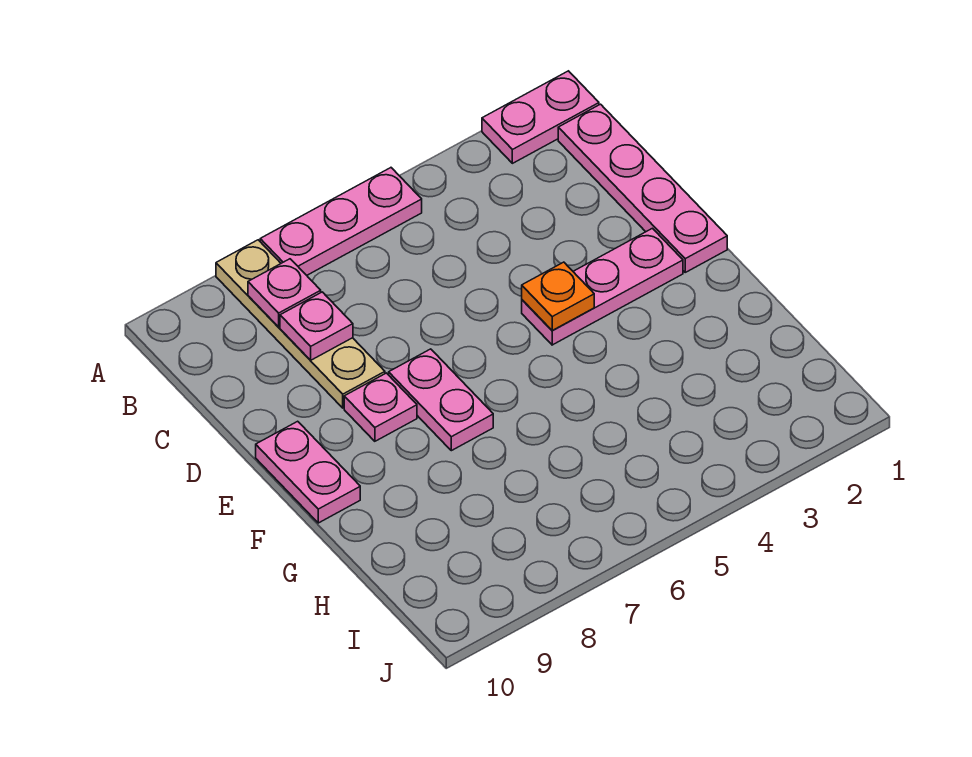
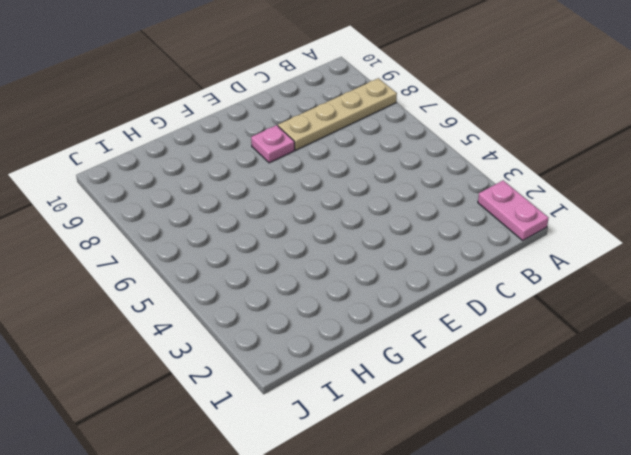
none -> pink 1x3 plate [260,168,422,275]
none -> pink 1x4 plate [558,104,727,272]

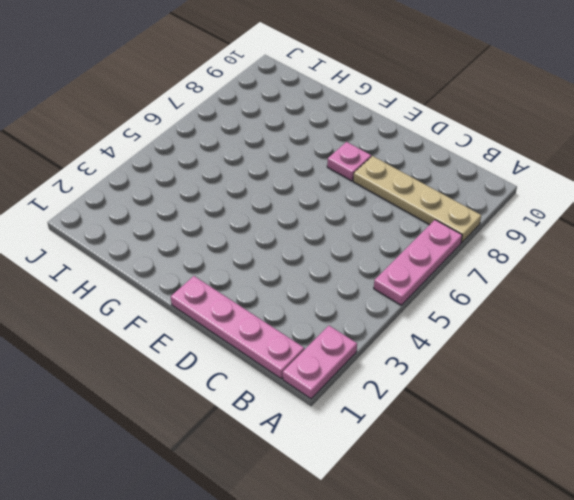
none -> pink 1x3 plate [522,228,683,345]
none -> pink 1x2 plate [389,349,493,451]

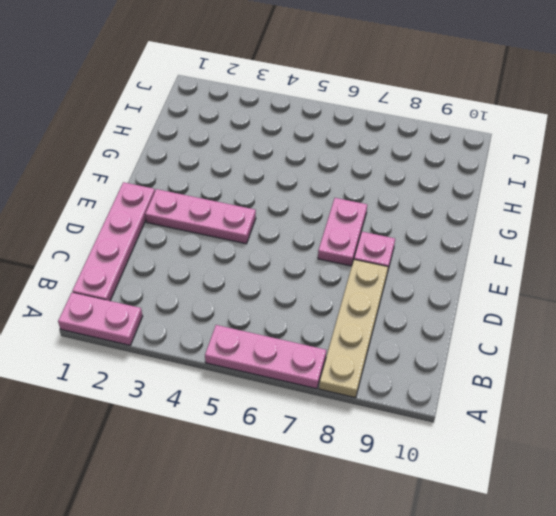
none -> pink 1x2 plate [256,421,360,523]
none -> pink 1x1 plate [248,259,321,327]

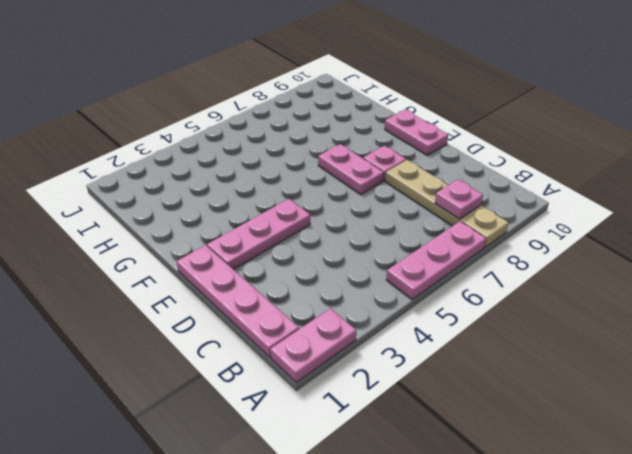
none -> pink 1x1 plate [280,292,353,360]
none -> orange 1x1 plate [522,262,594,331]

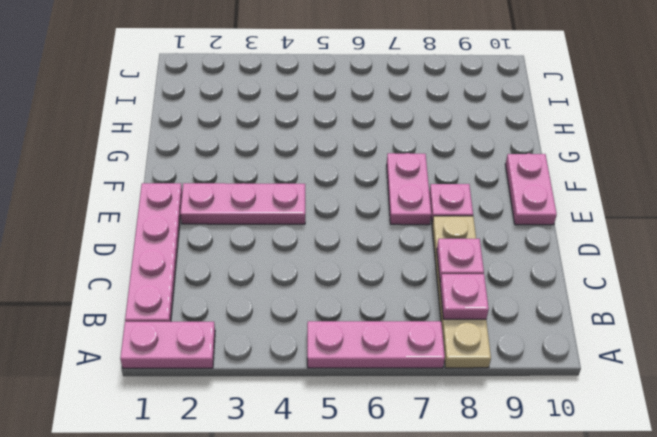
none -> orange 1x1 plate [522,262,594,331]

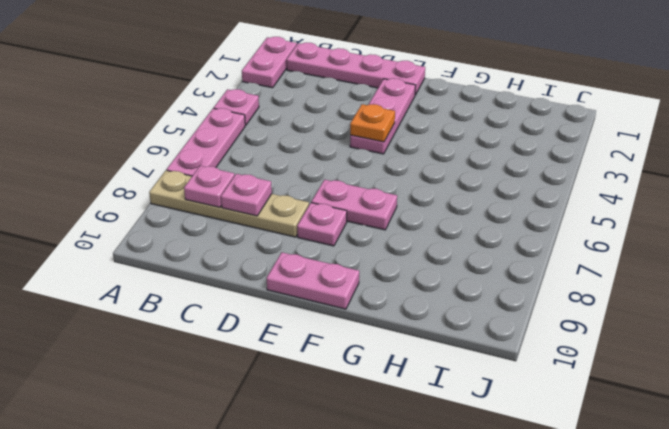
pink 1x1 plate [214,89,259,125] -> none

